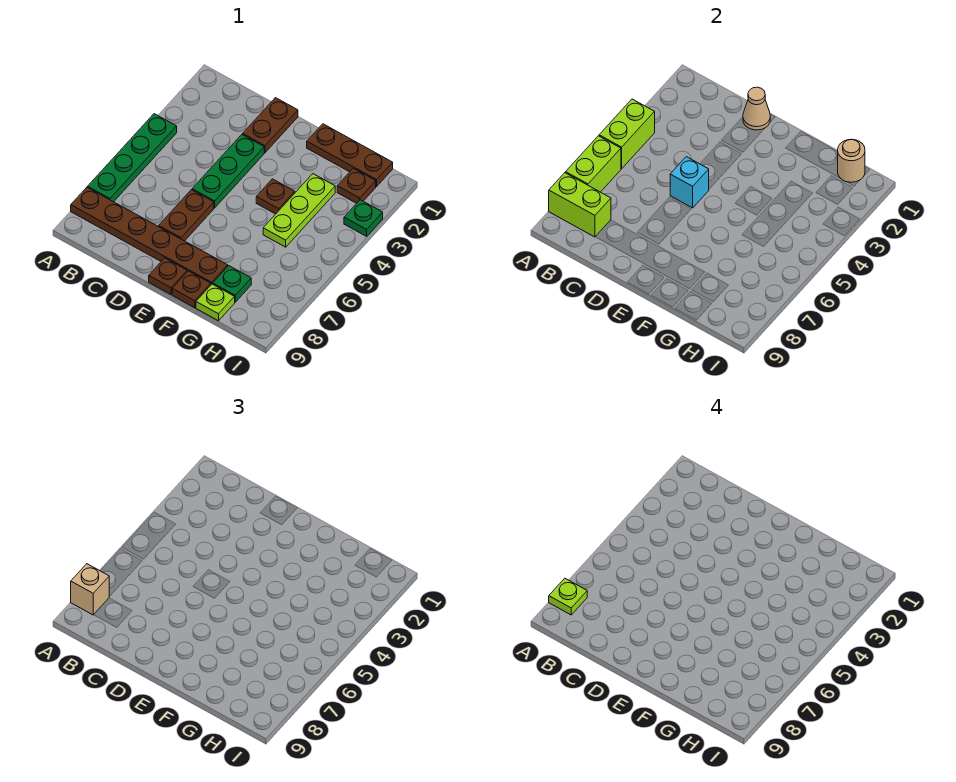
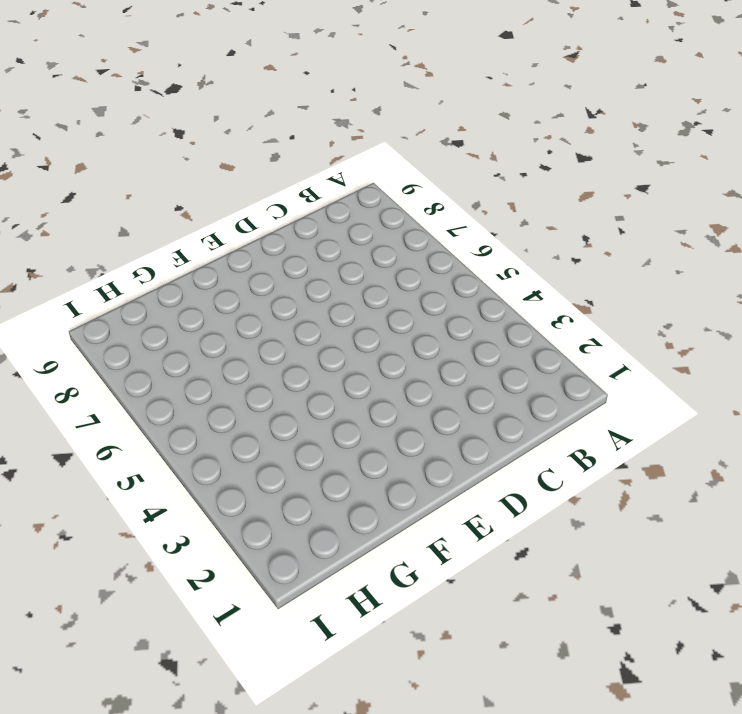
none -> green 1x4 plate [88,114,177,202]
none -> brown 1x6 plate [71,187,228,284]
none -> brown 1x2 plate [243,98,298,153]

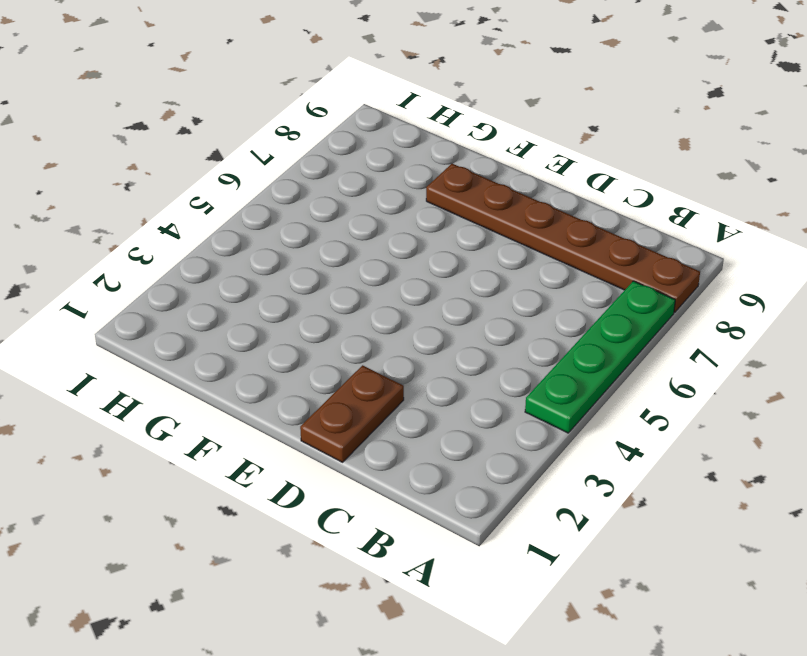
none -> green 1x3 plate [192,135,264,208]
none -> brown 1x2 plate [159,190,214,241]
none -> brown 1x1 plate [149,258,187,294]

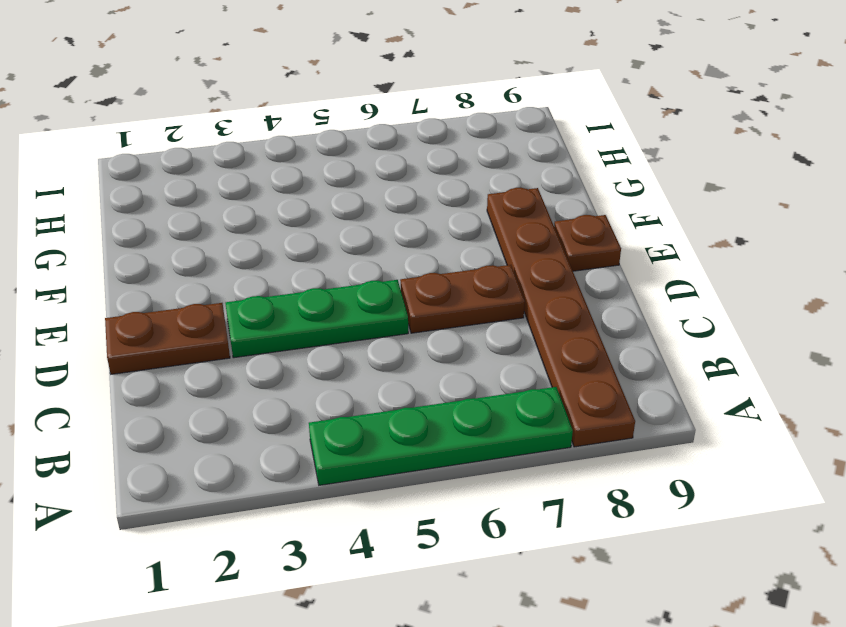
none -> brown 1x3 plate [307,124,393,187]
none -> brown 1x1 plate [256,179,295,214]
none -> brown 1x1 plate [172,271,211,308]

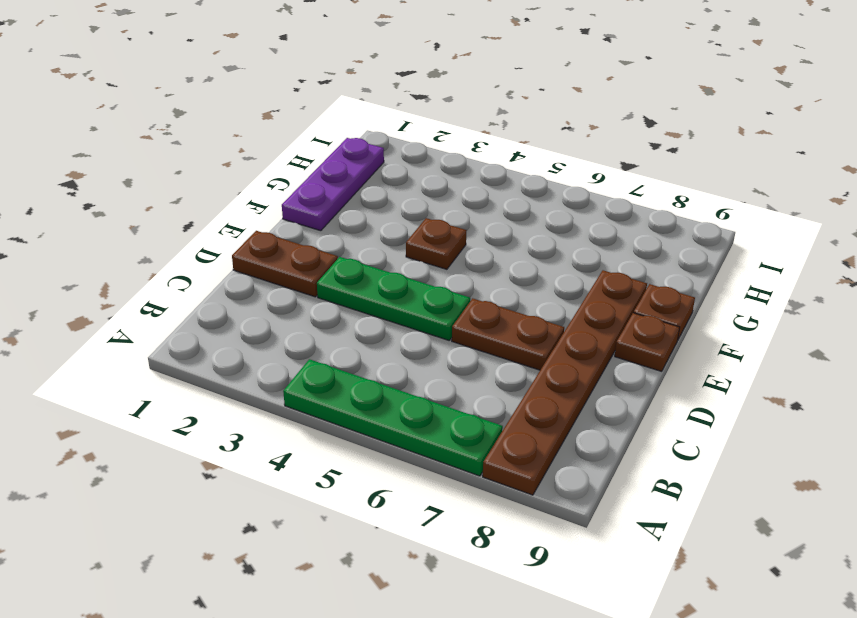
purple 1x3 plate [282,138,384,231] -> brown 1x3 plate [307,124,393,187]
none -> lime 1x3 plate [263,174,335,247]
none -> green 1x1 plate [213,266,251,302]
none -> lime 1x1 plate [196,284,235,321]

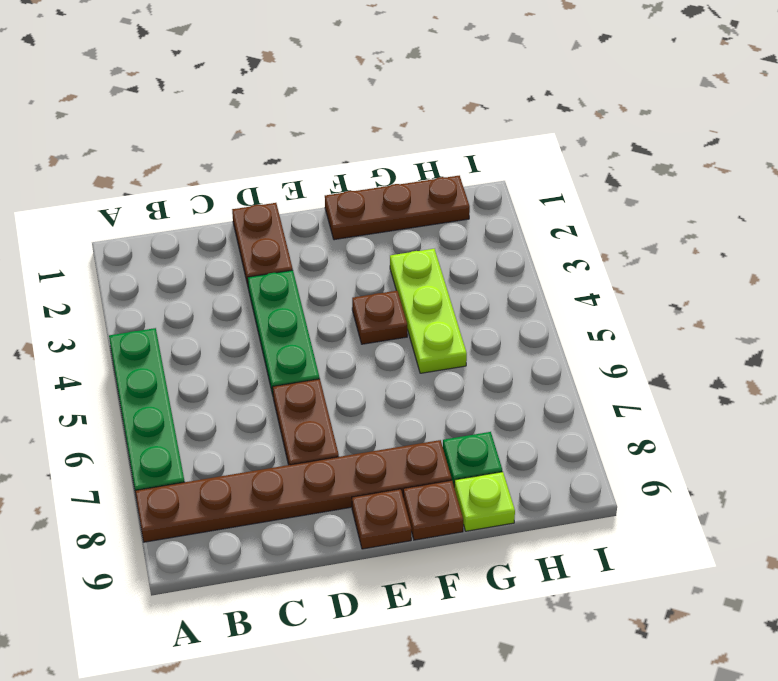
none -> brown 1x1 plate [337,168,376,203]
none -> green 1x1 plate [344,200,383,236]
none -> lime 1x2 brick [599,99,655,169]

